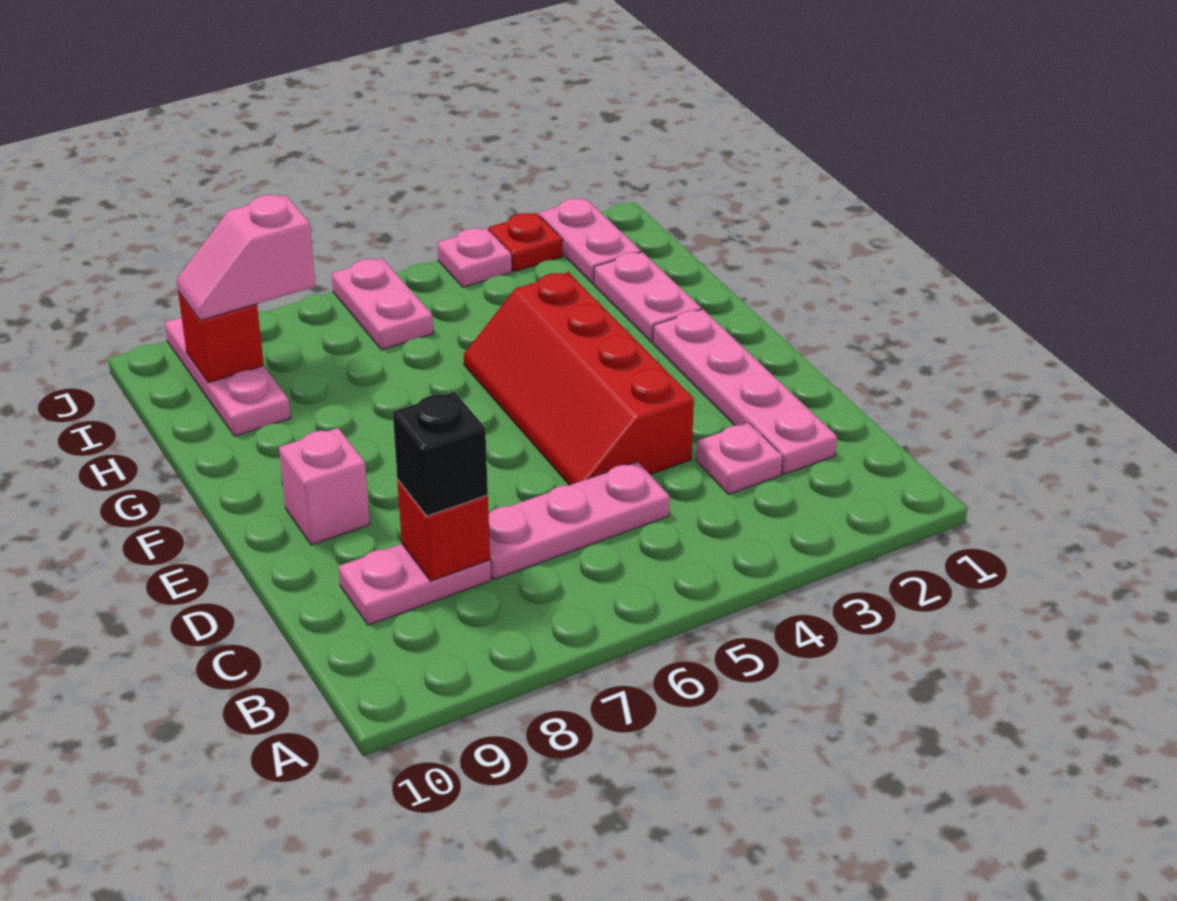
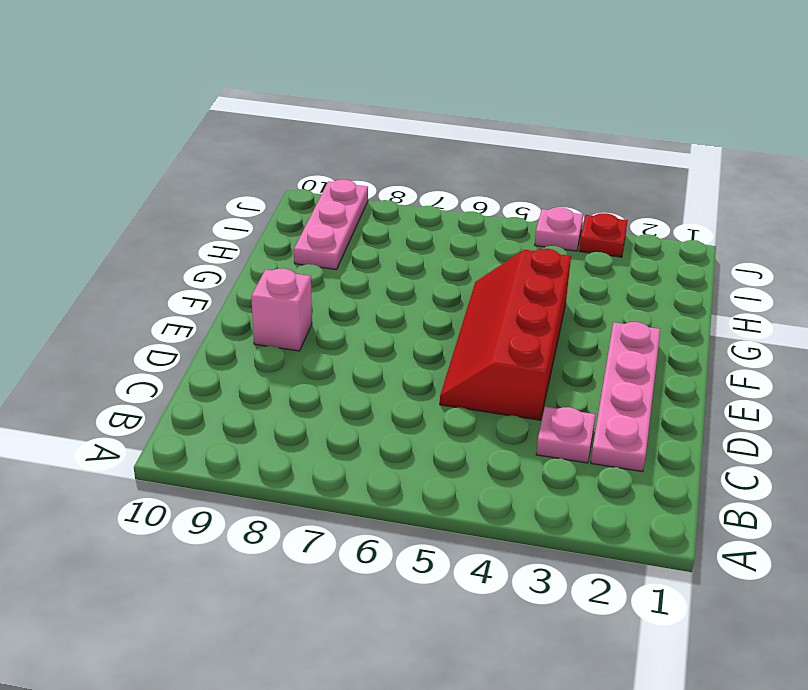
none -> pink 1x3 plate [489,462,670,579]
none -> pink 1x2 plate [339,544,491,625]
none -> pink 1x2 plate [594,252,701,343]

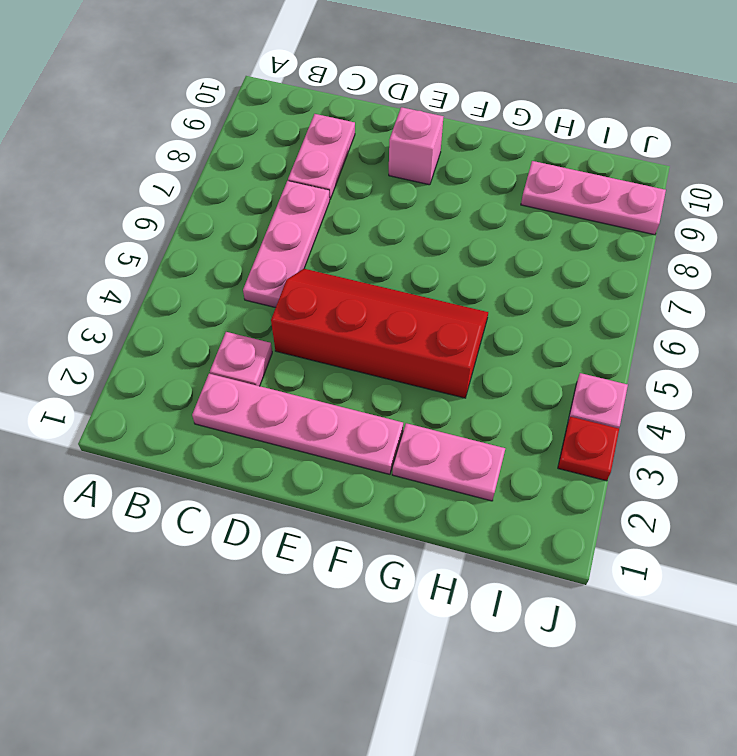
none -> pink 1x2 plate [539,199,641,284]
none -> pink 1x2 plate [332,258,433,350]
none -> red 1x1 brick [397,480,490,581]

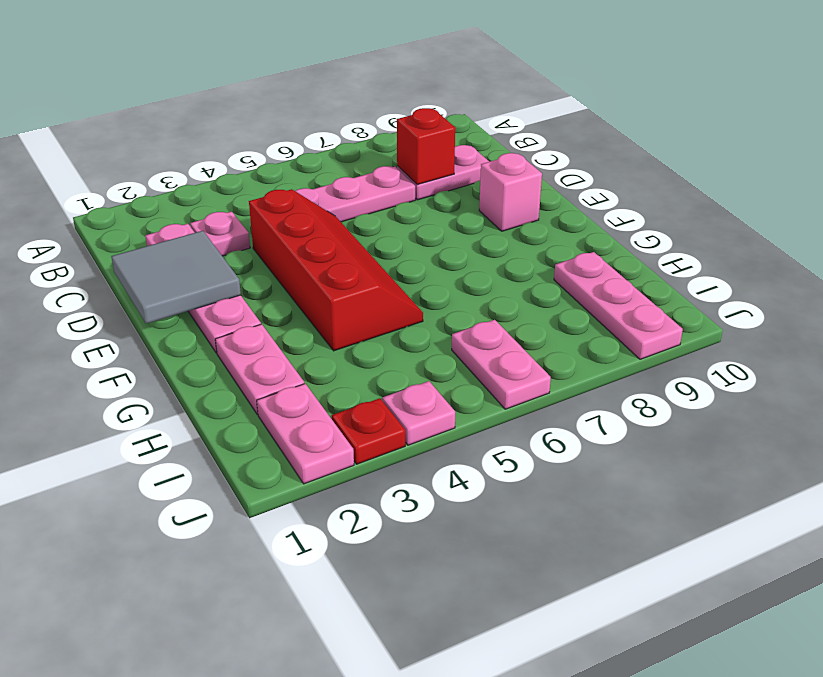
grey 2x2 tile [111,231,241,324] -> none
none -> red 1x1 brick [178,292,264,383]
none -> black 1x1 brick [393,392,488,516]
none -> pink 1x2 slope [176,195,316,321]

